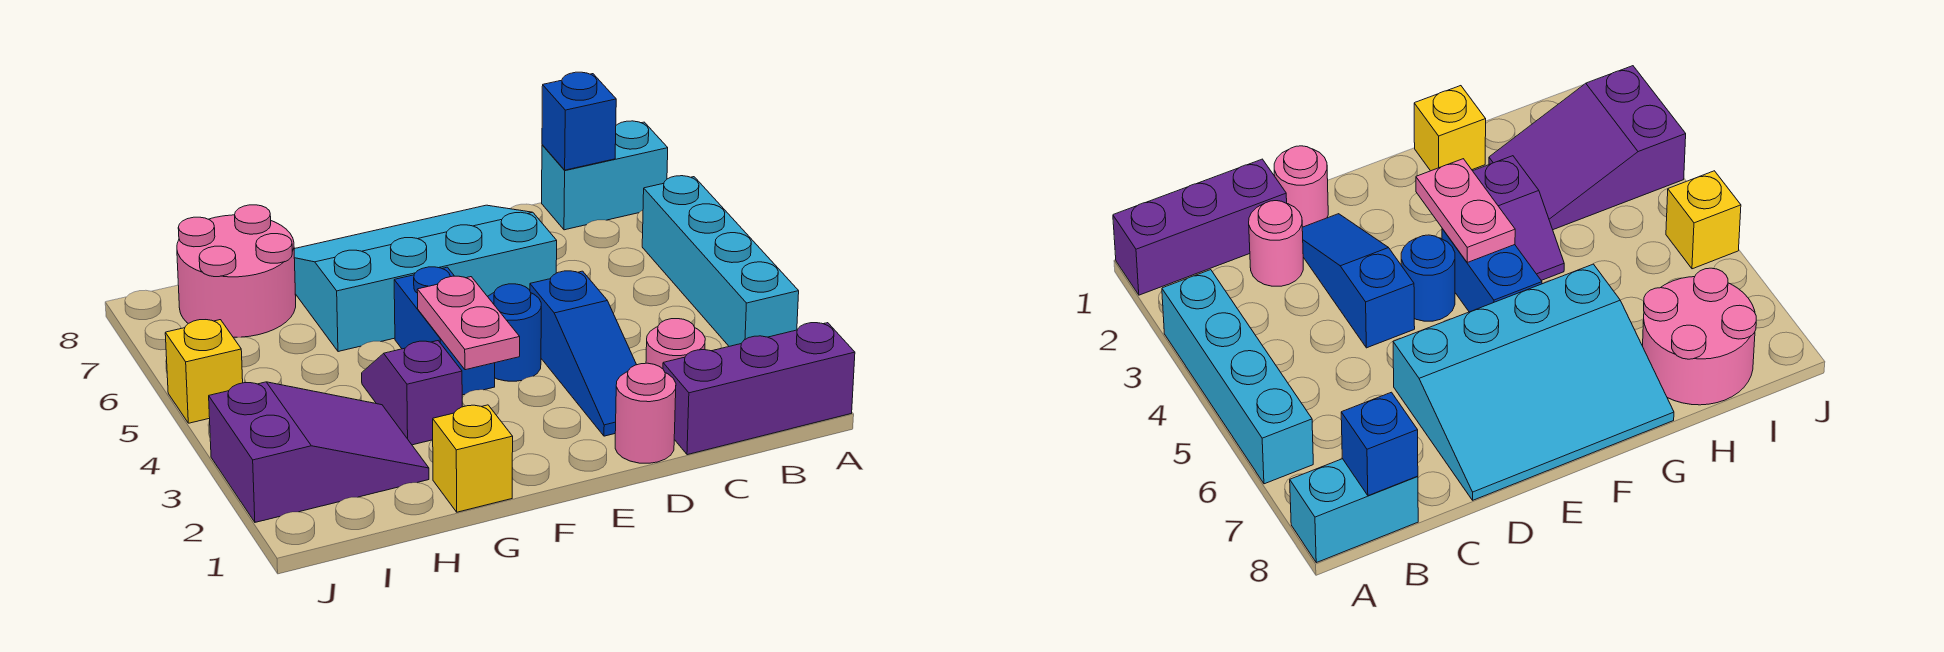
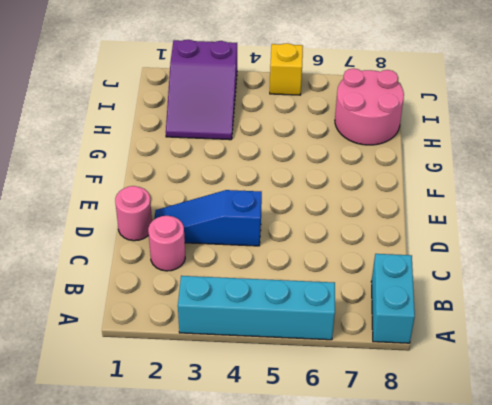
none -> purple 1x3 brick [663,323,855,455]
none -> cyan 3x4 slope [294,205,557,352]
none -> blue 1x1 round brick [488,284,541,381]

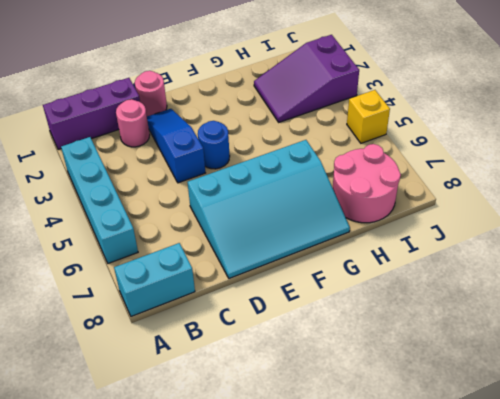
none -> blue 1x2 brick [394,267,495,395]
none -> yellow 1x1 brick [433,405,513,512]
none -> purple 1x2 slope [362,341,462,445]

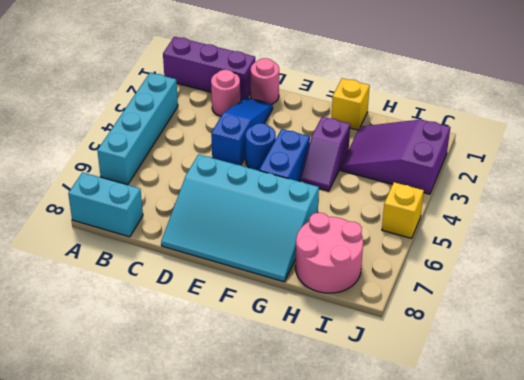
none -> blue 1x1 brick [542,72,616,170]
none -> pink 1x2 plate [417,276,520,370]

